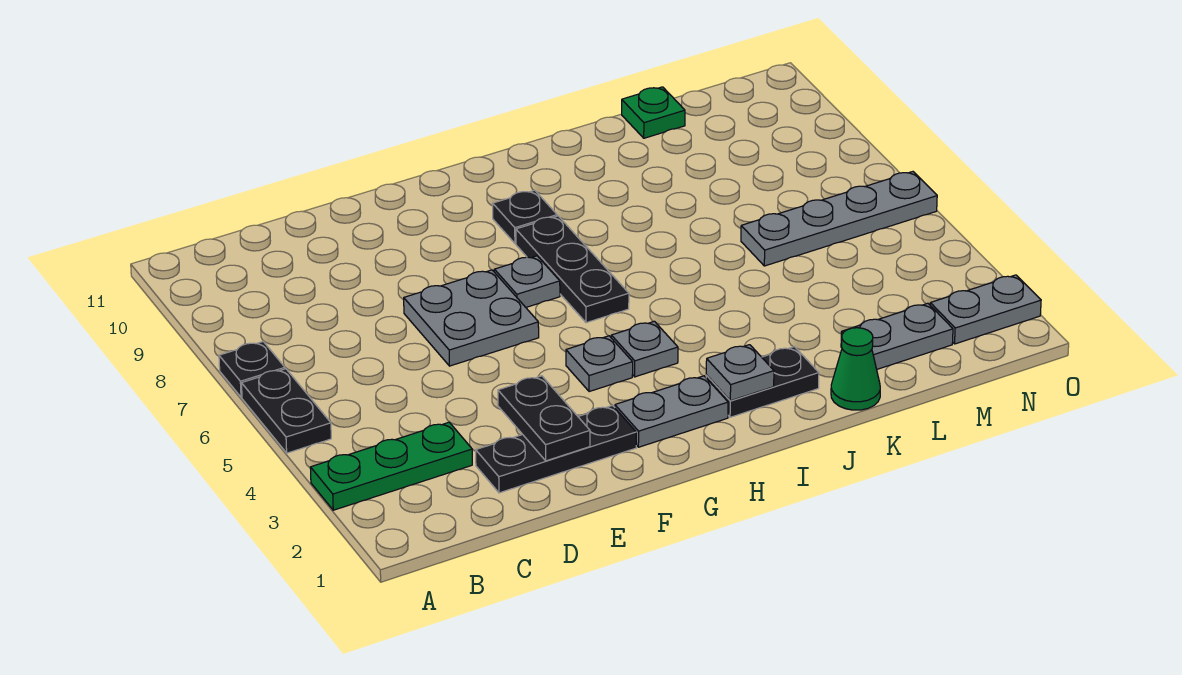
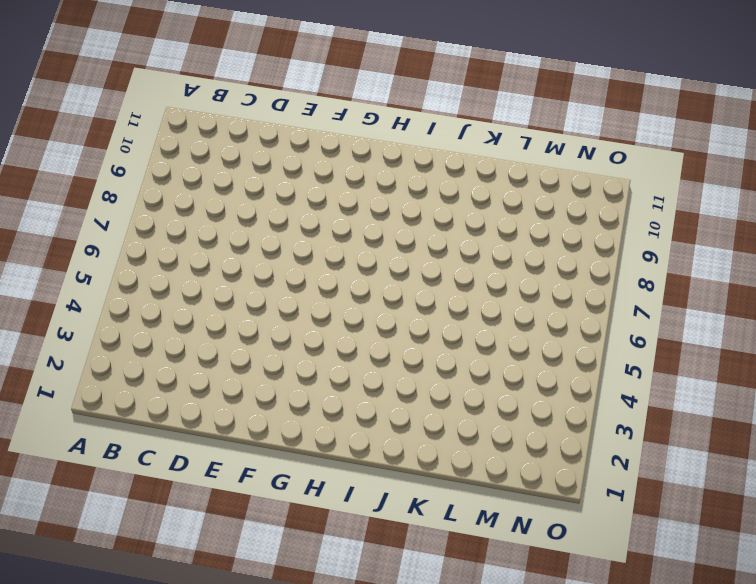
none -> green 1x3 plate [310,422,472,510]
none -> black 1x2 plate [242,369,331,453]
none -> black 1x1 plate [219,342,285,397]

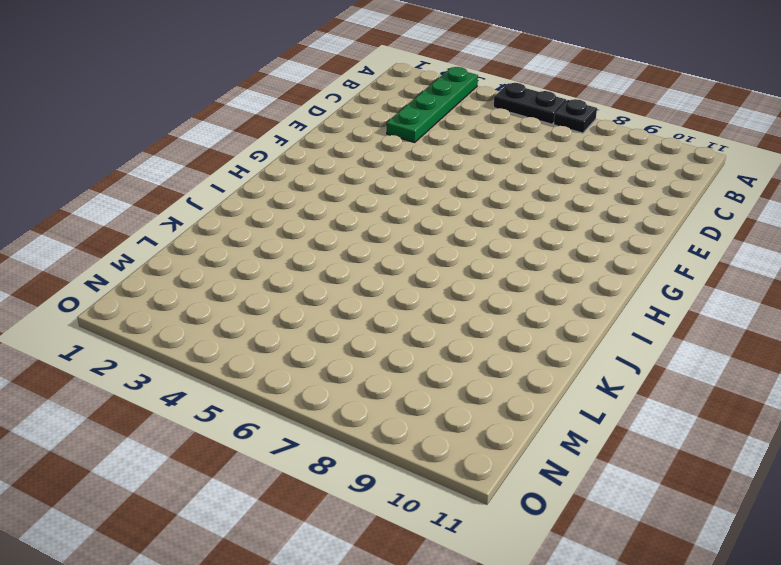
green 1x4 plate [387,67,478,142] -> green 1x3 plate [310,422,472,510]
none -> black 1x3 plate [476,405,636,493]
none -> grey 2x2 plate [404,270,539,366]
none -> grey 1x2 plate [615,376,728,447]

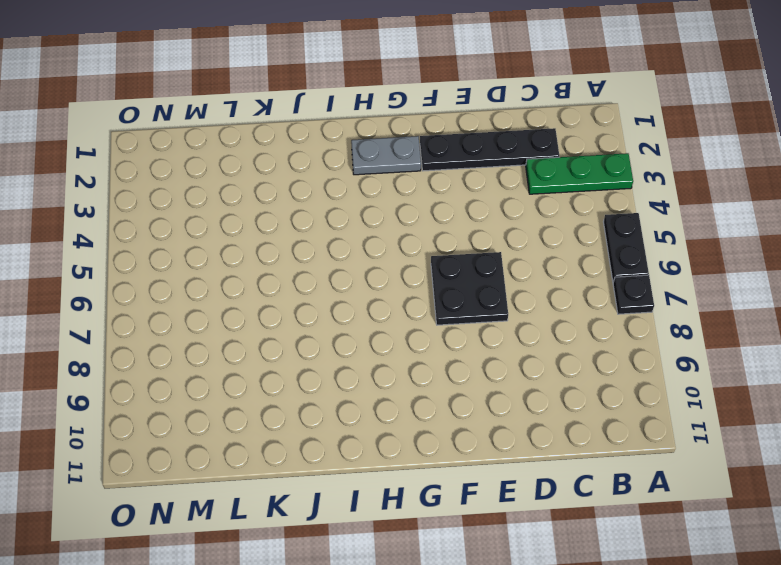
black 1x4 plate [420,128,559,171] -> black 1x3 plate [476,405,636,493]
black 2x2 plate [431,252,508,325] -> grey 2x2 plate [404,270,539,366]
none -> grey 1x1 plate [566,336,633,392]
none -> grey 1x1 plate [494,256,560,307]
none -> grey 1x1 plate [611,321,678,377]

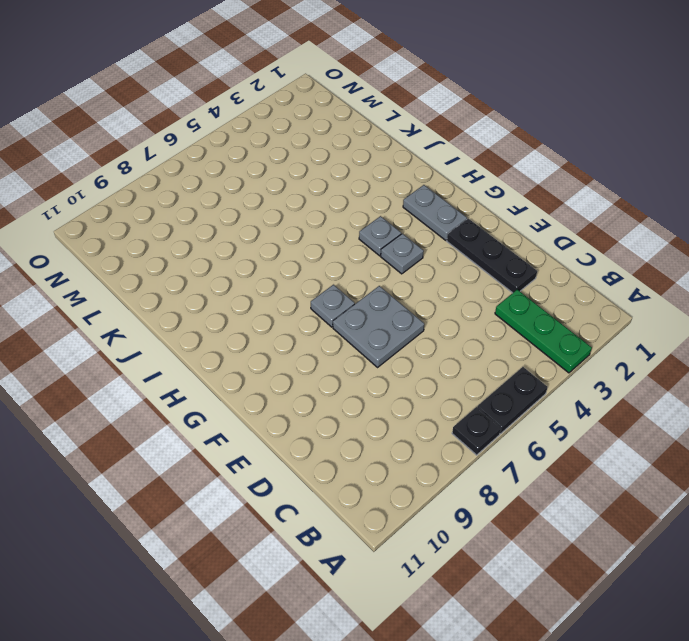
none -> black 1x3 plate [516,216,629,323]
none -> black 1x1 plate [493,190,557,243]
none -> black 1x2 plate [706,347,819,417]

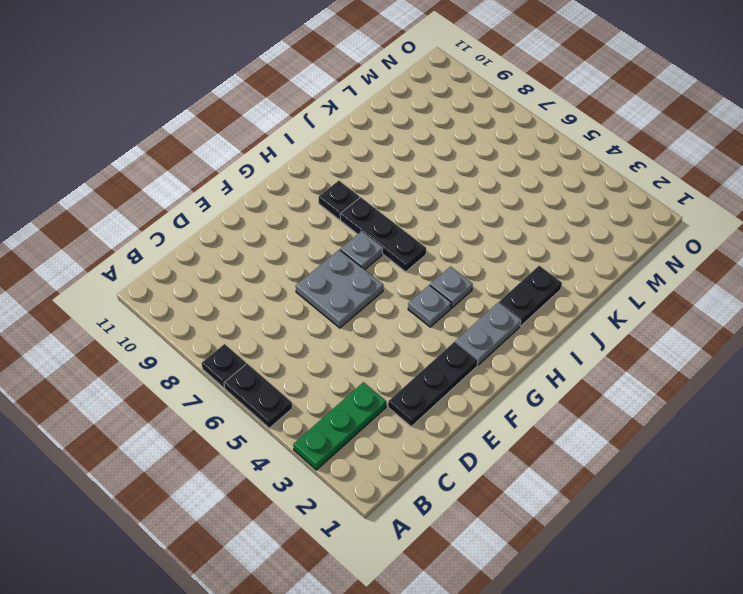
none -> green 1x1 cone [831,328,880,410]
none -> grey 1x2 plate [841,303,953,369]
none -> grey 1x4 plate [741,172,937,266]

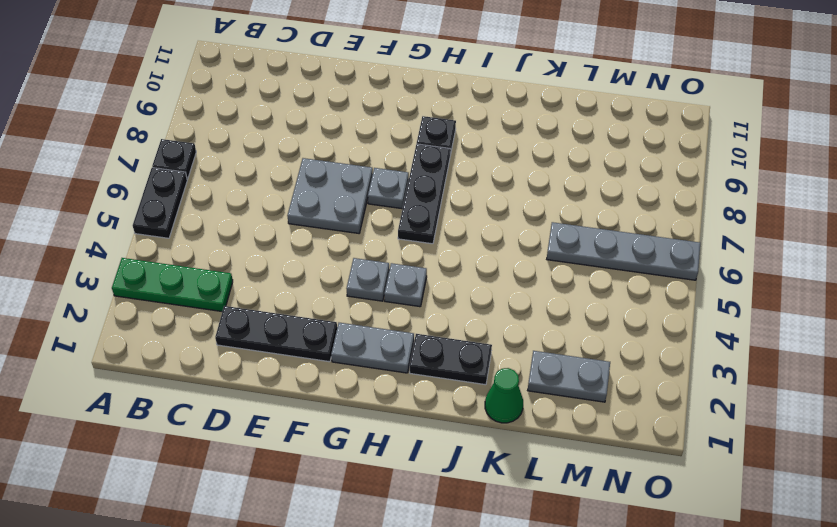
none -> green 1x1 plate [622,87,685,138]
none -> grey 1x2 plate [930,275,1041,344]
none -> black 1x2 plate [498,376,590,461]

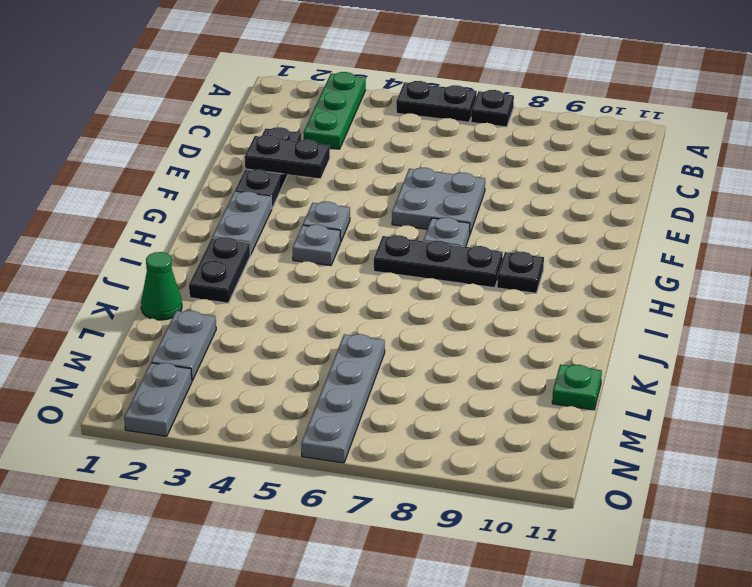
none -> grey 1x1 plate [706,345,774,401]

